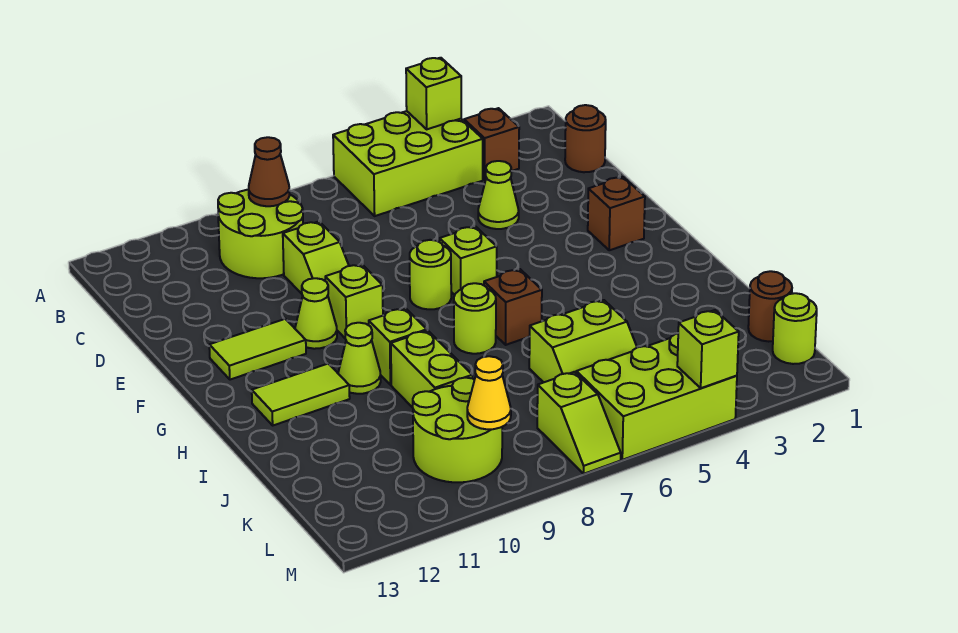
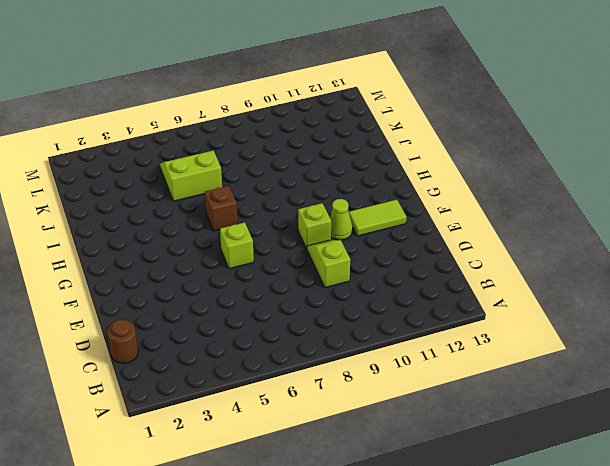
none -> lime 2x3 brick [333,111,483,216]
none -> brown 1x1 brick [464,108,519,180]
none -> lime 2x2 round brick [218,190,303,278]

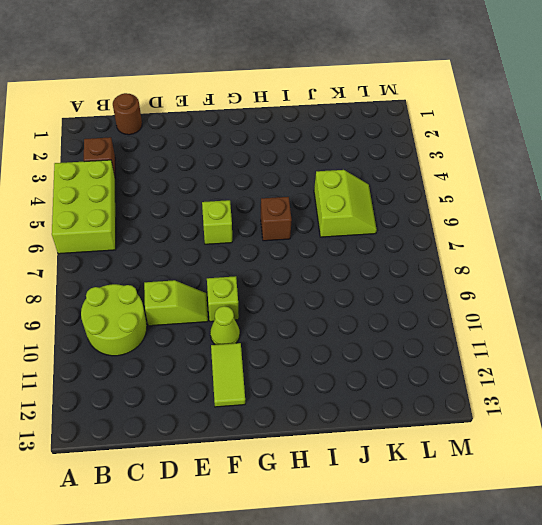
none -> lime 1x1 cone [478,161,519,229]
none -> brown 1x1 brick [588,177,645,250]
none -> lime 1x1 round brick [410,240,451,309]

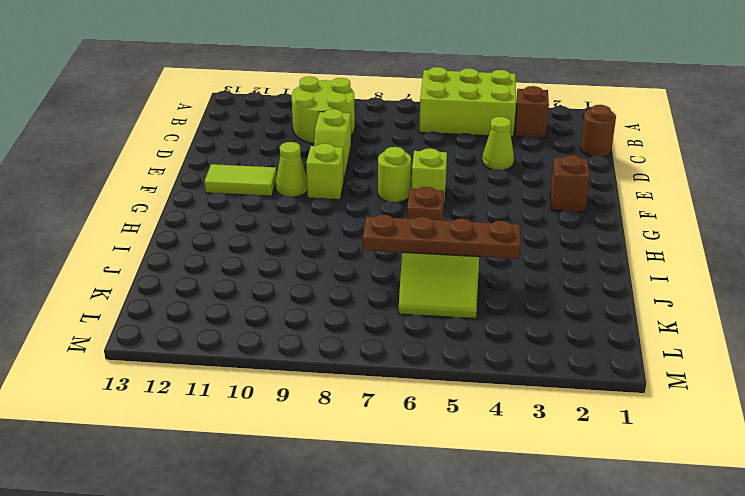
brown 1x4 plate [363,215,520,259] -> none
none -> lime 1x1 round brick [454,283,496,354]
none -> lime 1x1 brick [369,308,427,385]
none -> lime 1x1 cone [338,323,381,394]

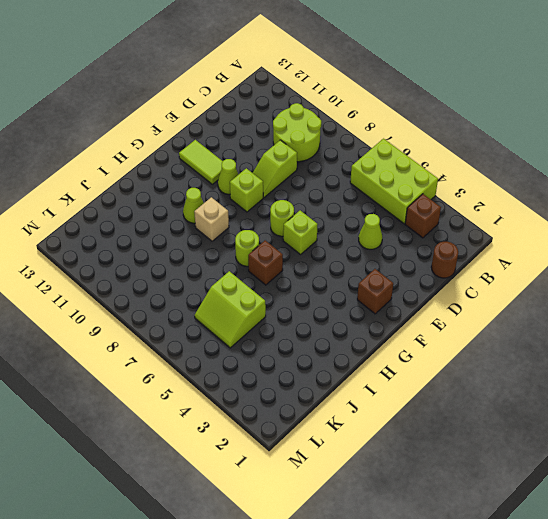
tan 1x1 brick [194,197,229,241] -> lime 1x1 brick [369,308,427,385]
none -> lime 1x2 tile [252,364,350,425]
none -> lime 1x2 brick [391,330,472,408]
none -> brown 1x1 round brick [748,271,792,342]

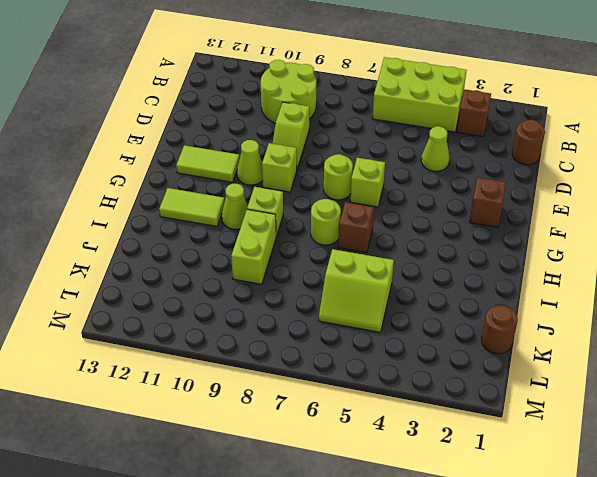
none -> lime 2x2 round brick [413,378,502,482]
none -> lime 1x1 round brick [773,293,817,364]
none -> lime 2x3 brick [576,334,737,460]

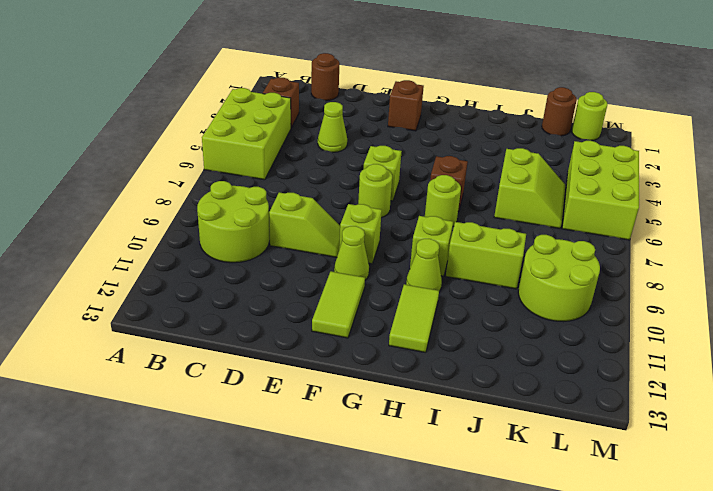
none -> lime 1x2 slope [537,372,621,474]
none -> lime 1x1 brick [406,58,461,129]
none -> brown 1x1 cone [249,137,289,206]

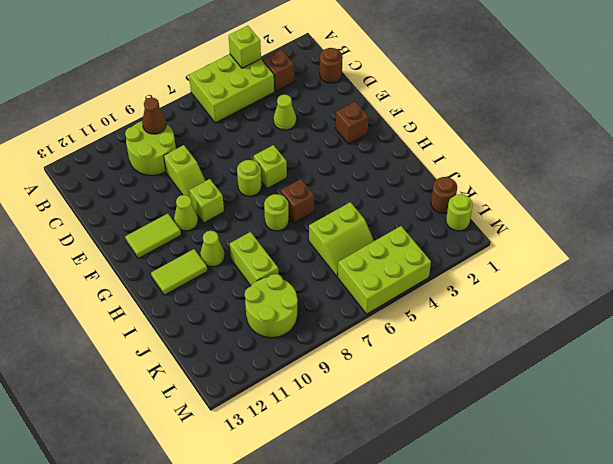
none -> lime 1x1 brick [369,308,427,385]
none -> lime 1x2 slope [537,372,621,474]
none -> yellow 1x1 cone [467,356,511,429]

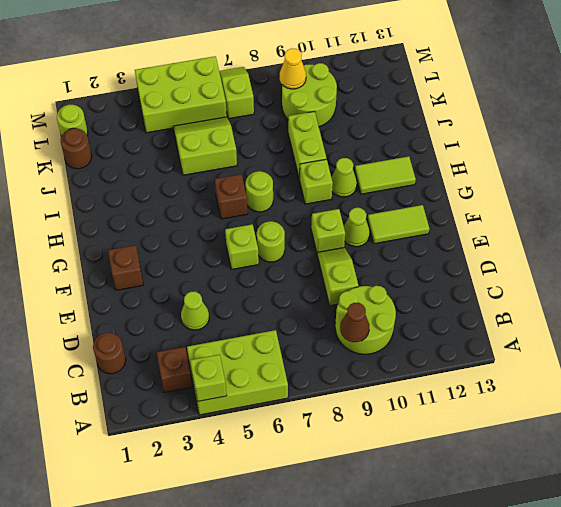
none -> lime 1x1 brick [677,310,739,388]

